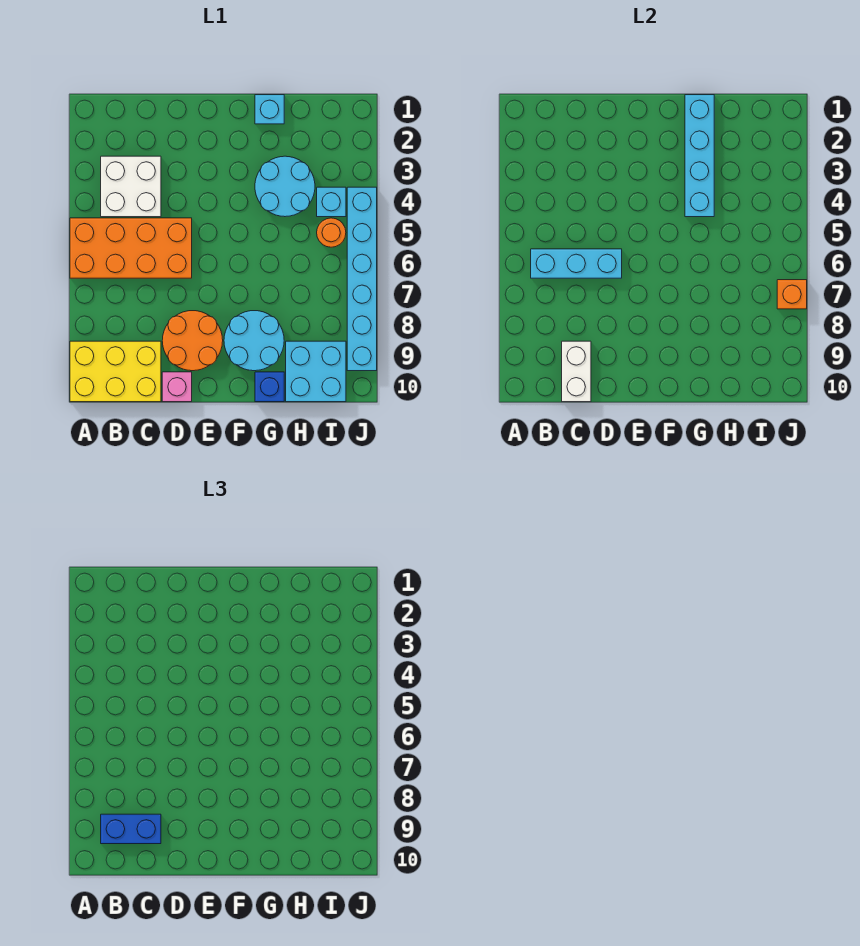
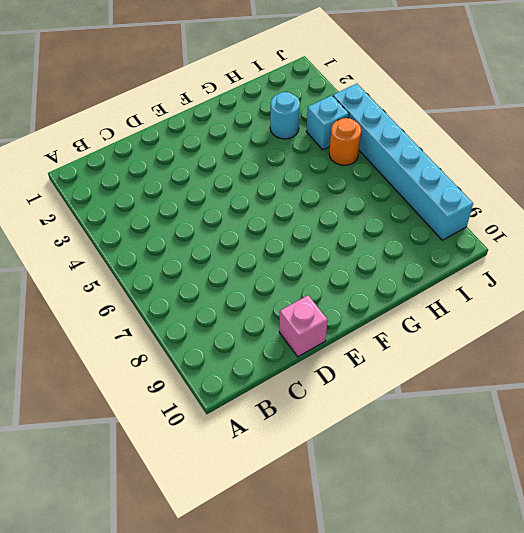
cyan 1x1 round brick [270,92,300,139] -> cyan 2x2 round brick [255,156,315,217]
none -> orange 2x4 brick [70,218,192,278]
none -> yellow 2x3 brick [70,341,161,402]
none -> white 2x2 brick [101,156,161,217]

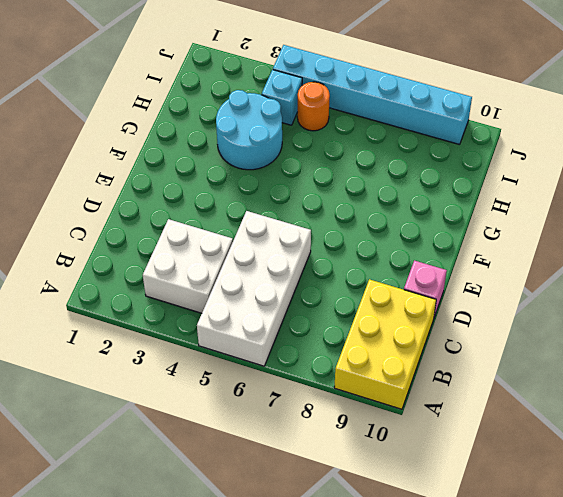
white 2x4 brick [197,211,311,366] -> orange 2x4 brick [70,218,192,278]
none -> orange 2x2 round brick [162,311,223,371]
none -> cyan 2x2 round brick [224,311,284,371]
none -> cyan 1x1 brick [255,95,284,124]

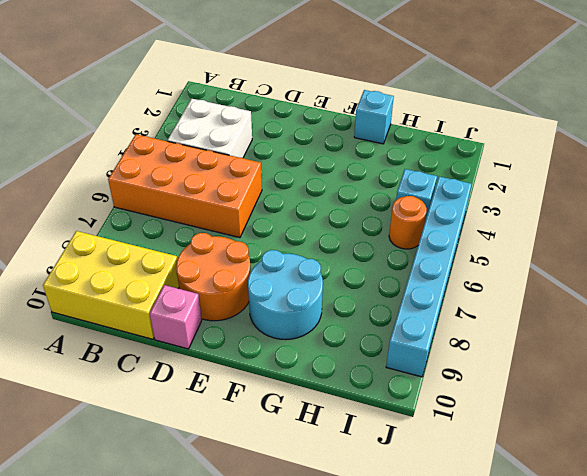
none -> cyan 2x2 round brick [255,156,315,217]
none -> blue 1x1 brick [255,372,284,402]
none -> cyan 2x2 brick [286,341,346,402]

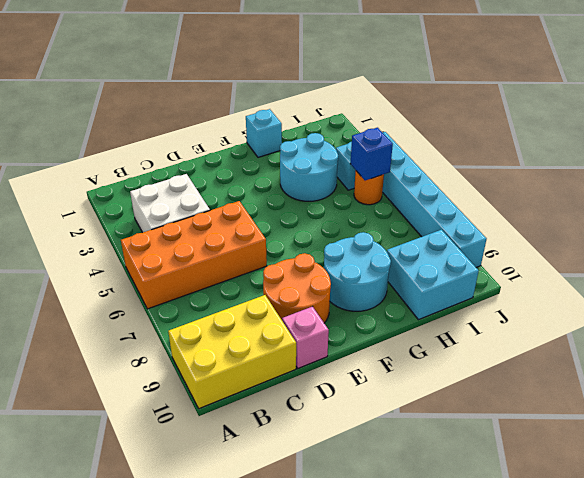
blue 1x1 brick [350,128,393,180] -> blue 1x1 brick moved to [255,372,284,402]
none -> cyan 1x3 brick [531,249,622,278]
none -> white 1x2 brick [562,341,591,402]
none -> cyan 1x4 brick [685,95,714,217]

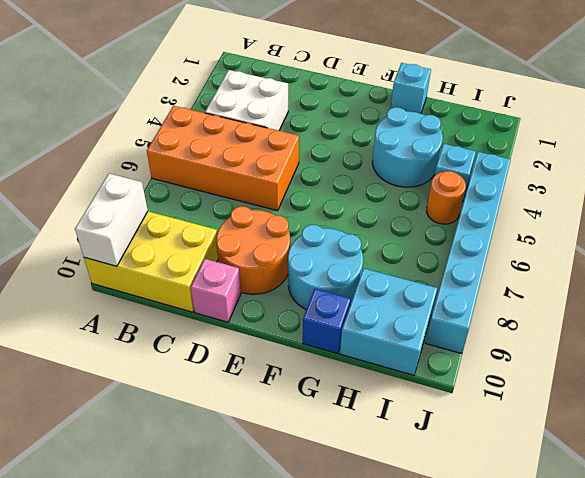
white 1x2 brick [75,174,148,266] -> white 1x2 brick moved to [562,341,591,402]
none -> cyan 1x3 brick [531,249,622,278]
none -> cyan 1x4 brick [685,95,714,217]
none -> orange 1x1 brick [777,280,807,309]

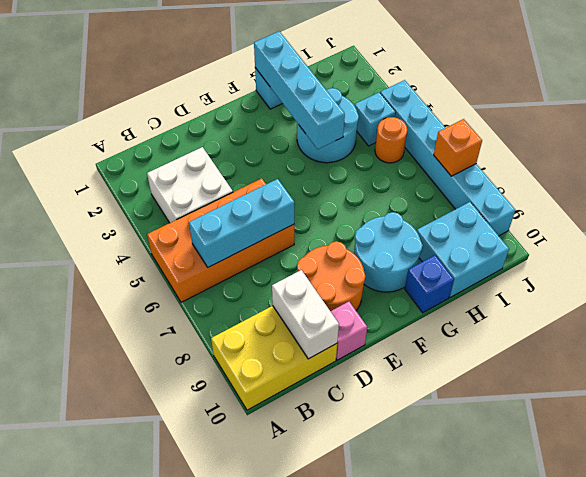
none -> blue 1x2 brick [101,814,161,844]

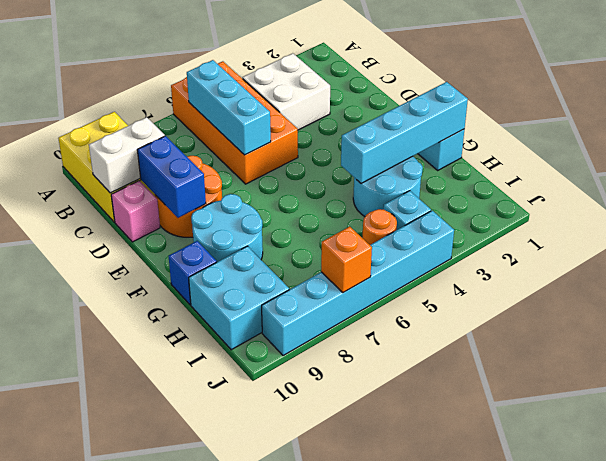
blue 1x2 brick [137,136,206,218] -> blue 1x2 brick moved to [101,814,161,844]

